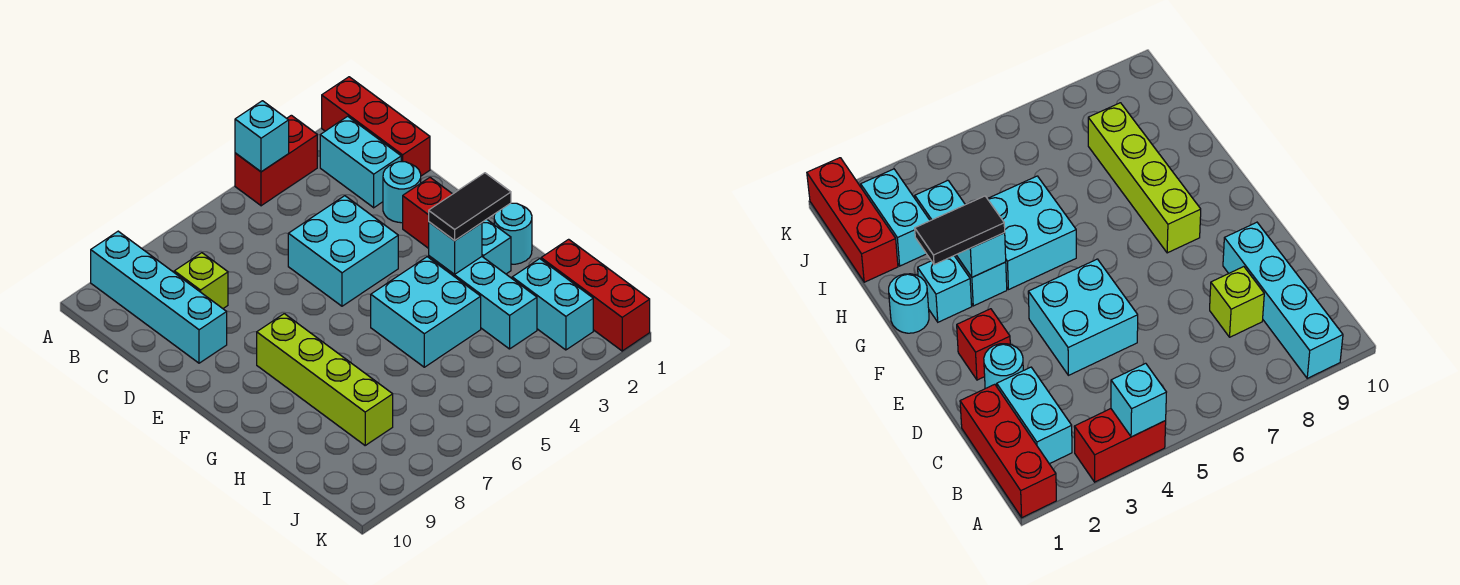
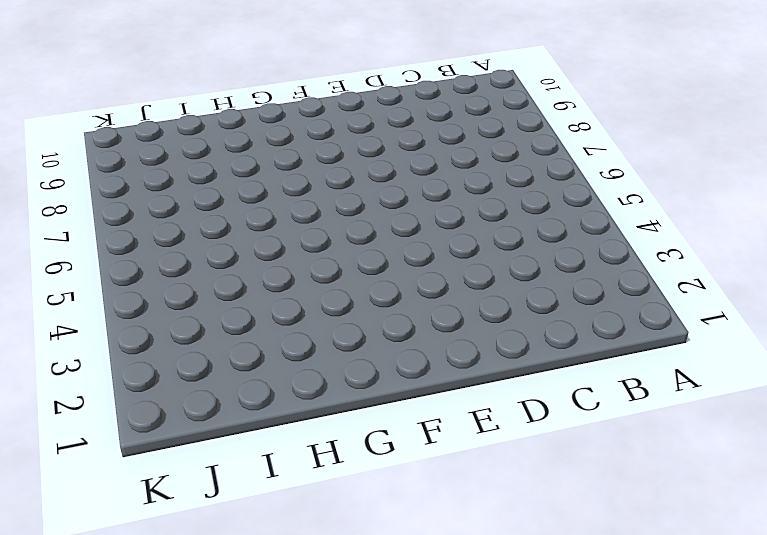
none -> red 1x3 brick [322,77,430,176]
none -> red 1x2 brick [235,115,317,206]
none -> cyan 1x4 brick [91,231,227,363]

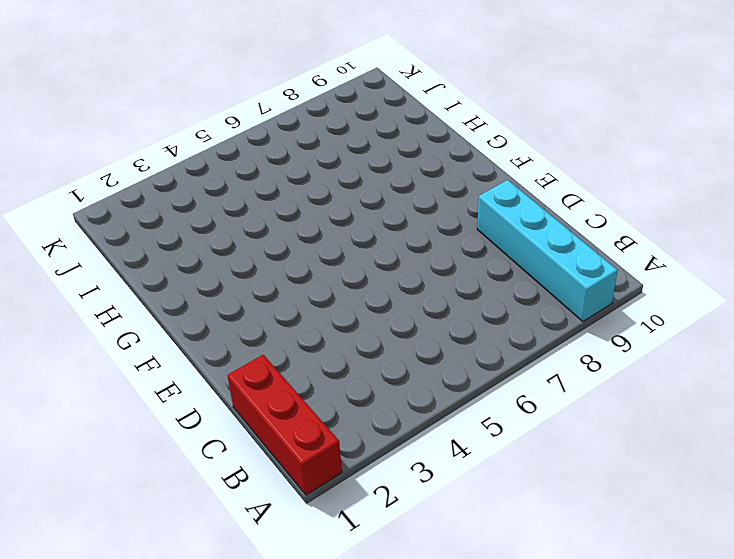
none -> red 1x2 brick [235,115,317,206]
none -> cyan 1x2 brick [320,116,401,208]
none -> lime 1x1 brick [174,253,228,308]

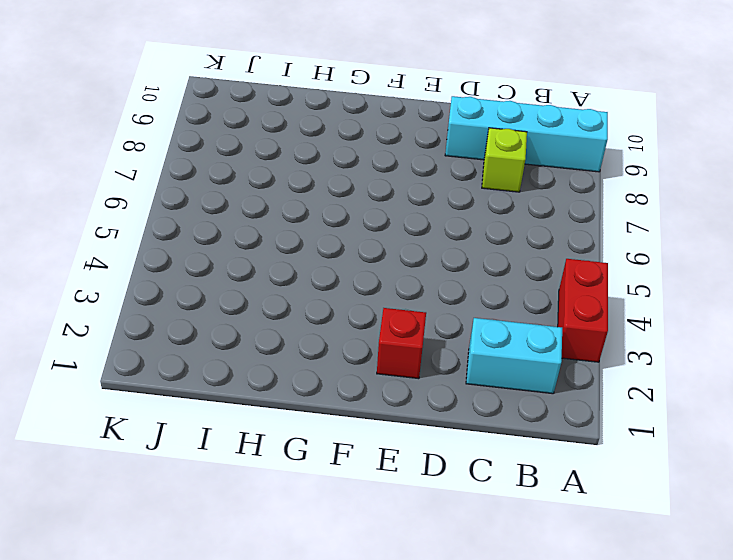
none -> red 1x3 brick [322,77,430,176]
none -> cyan 1x1 round brick [383,162,421,223]
none -> cyan 2x2 brick [288,196,398,306]

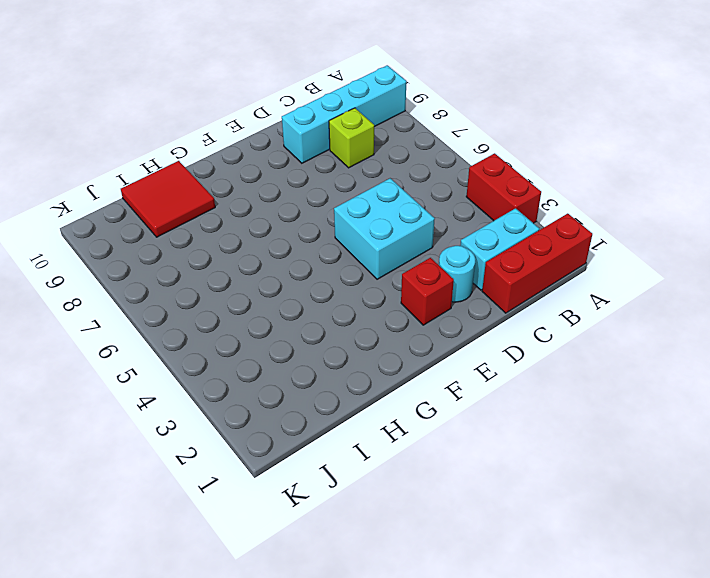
red 2x2 tile [121,161,215,237] -> none
none -> lime 1x4 brick [257,314,393,445]
none -> cyan 1x1 round brick [494,203,532,264]
none -> cyan 1x1 brick [482,219,511,274]

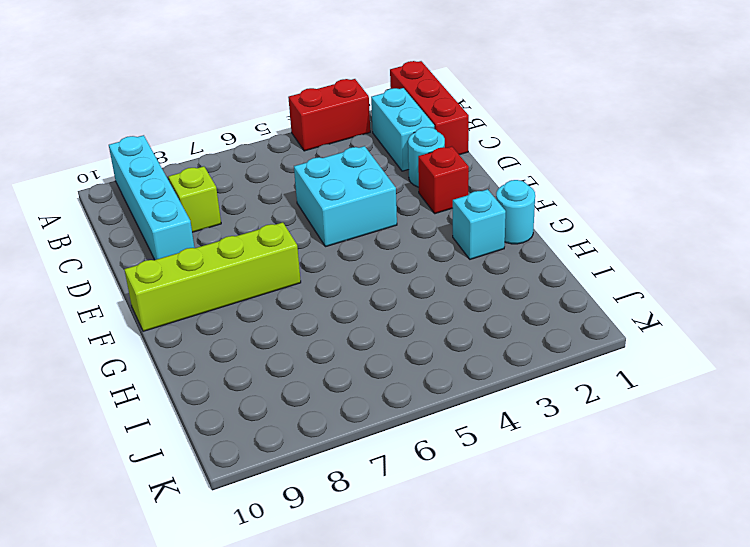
lime 1x4 brick [124,222,301,331] -> lime 1x4 brick turned to [257,314,393,445]
none -> cyan 1x3 brick [429,256,537,349]
none -> cyan 2x2 brick [371,257,481,367]
none -> red 1x3 brick [541,239,650,351]

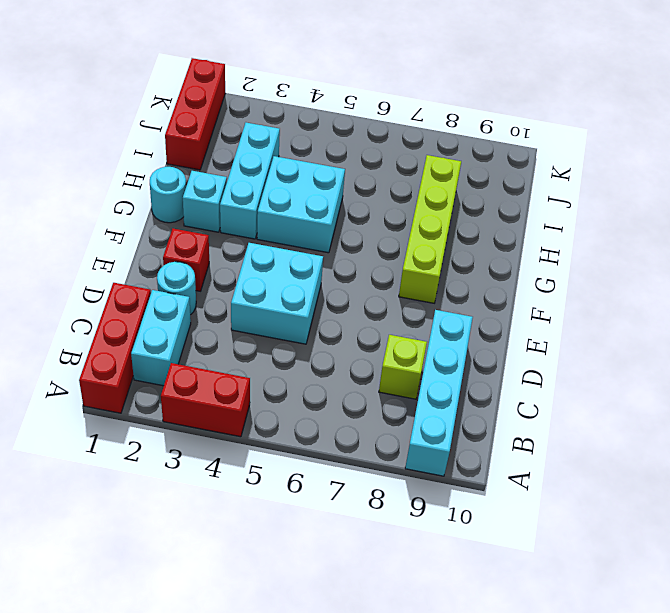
none -> cyan 1x2 brick [512,259,593,350]
none -> cyan 1x1 brick [235,101,289,172]
none -> cyan 1x1 brick [429,222,482,274]

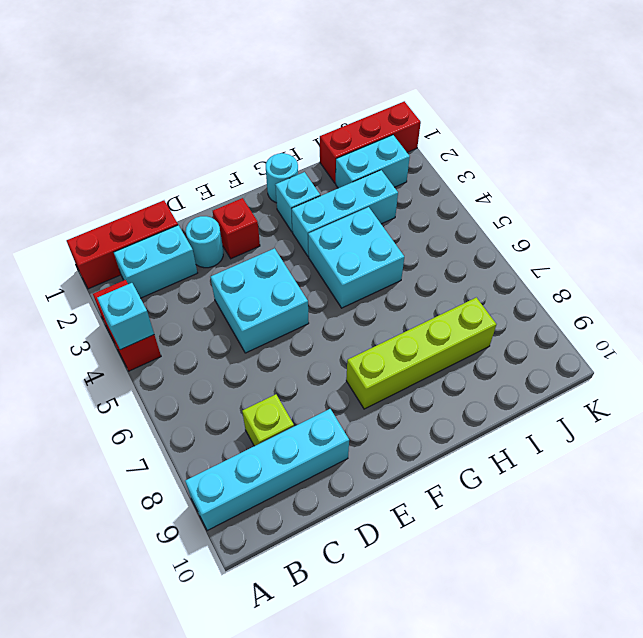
none -> cyan 1x1 brick [429,222,482,274]
none -> black 1x2 tile [429,173,511,241]

